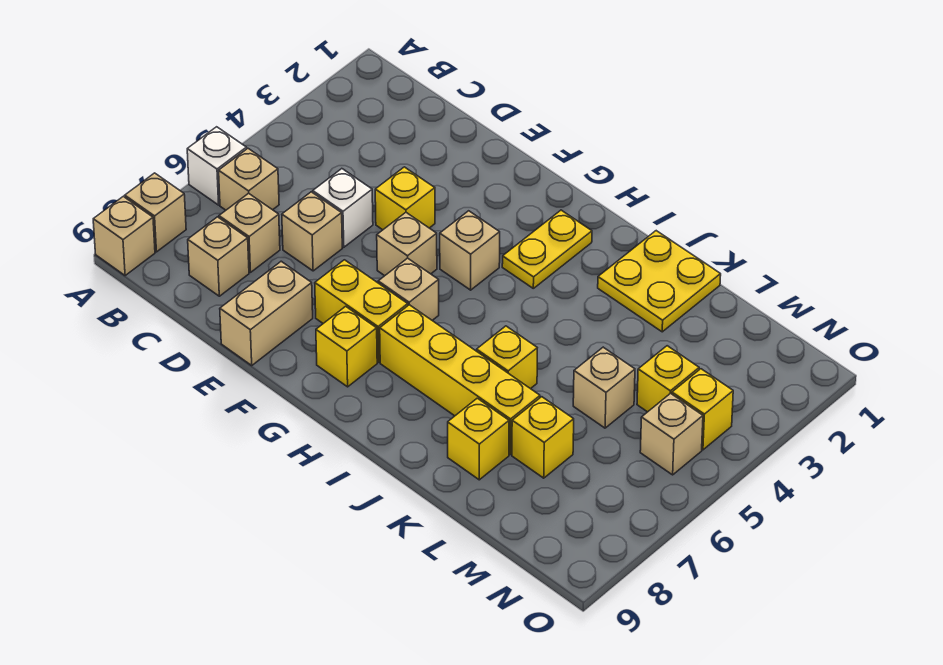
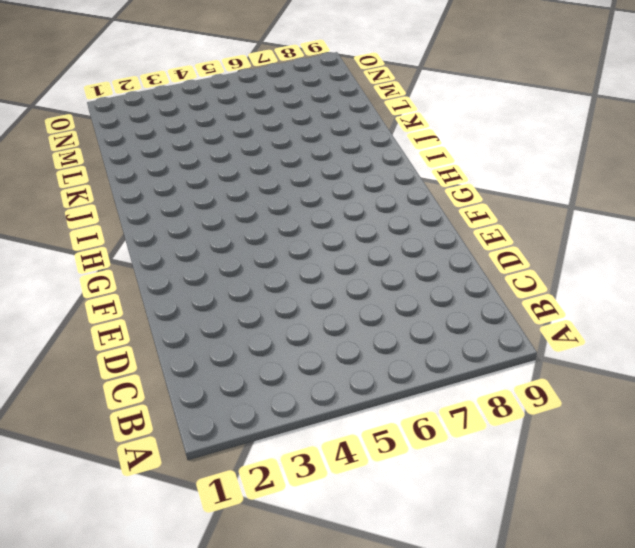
none -> white 1x1 brick [187,127,247,205]
none -> tan 1x1 brick [125,173,186,252]
none -> tan 1x1 brick [93,196,155,276]

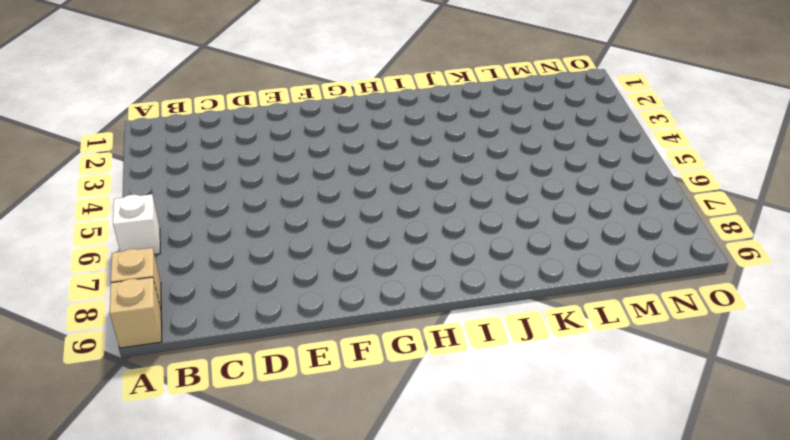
none -> tan 1x1 brick [219,149,279,210]
none -> tan 1x1 brick [219,193,280,272]
none -> tan 1x1 brick [188,217,249,296]

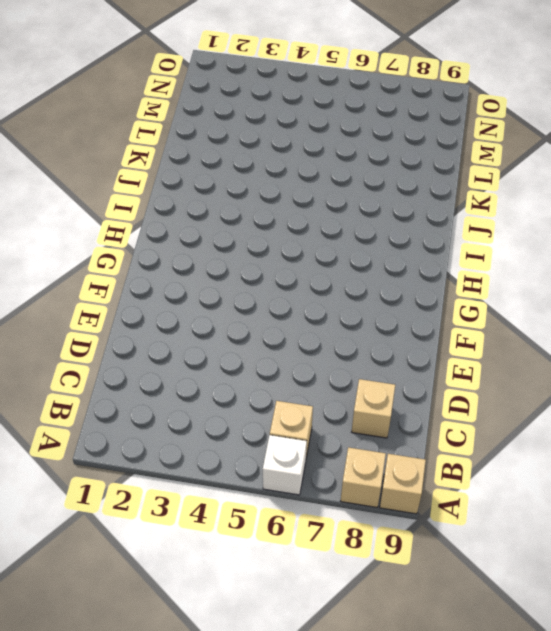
none -> tan 1x1 brick [219,193,280,272]
none -> white 1x1 brick [313,169,373,247]
none -> tan 1x1 brick [282,192,342,271]

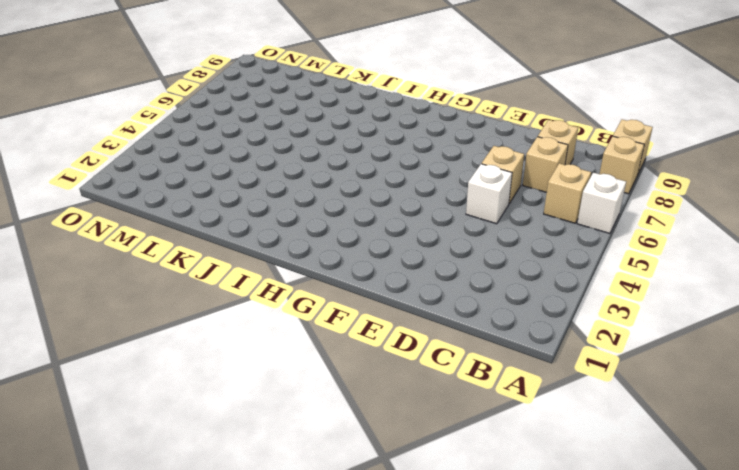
none -> yellow 1x1 brick [375,167,435,230]
none -> tan 1x2 brick [220,261,313,365]
none -> tan 1x1 brick [377,213,437,276]

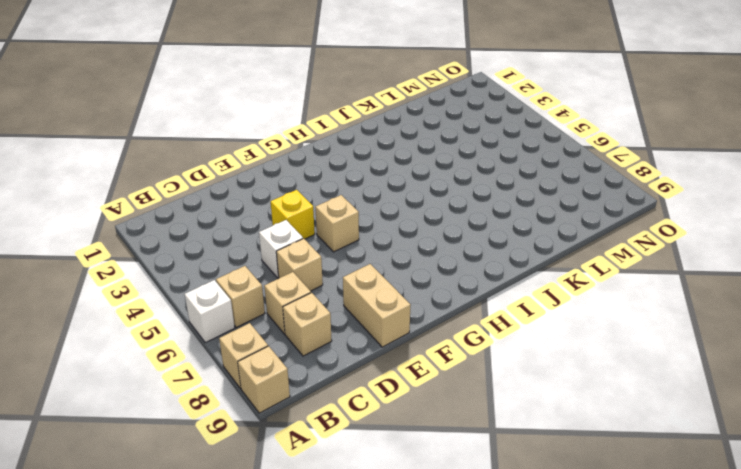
none -> yellow 1x2 brick [315,260,408,362]
none -> tan 1x1 brick [440,211,500,290]
none -> tan 1x1 brick [378,258,439,320]

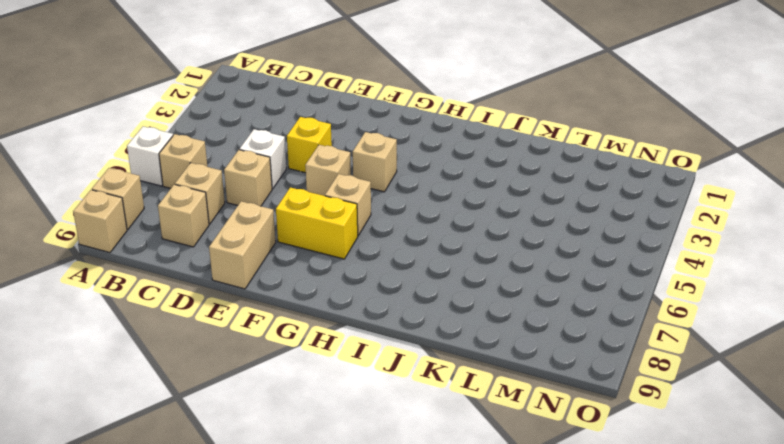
none -> yellow 1x1 brick [316,306,377,387]
none -> yellow 1x2 plate [502,210,592,288]
none -> yellow 1x4 brick [380,305,540,455]

